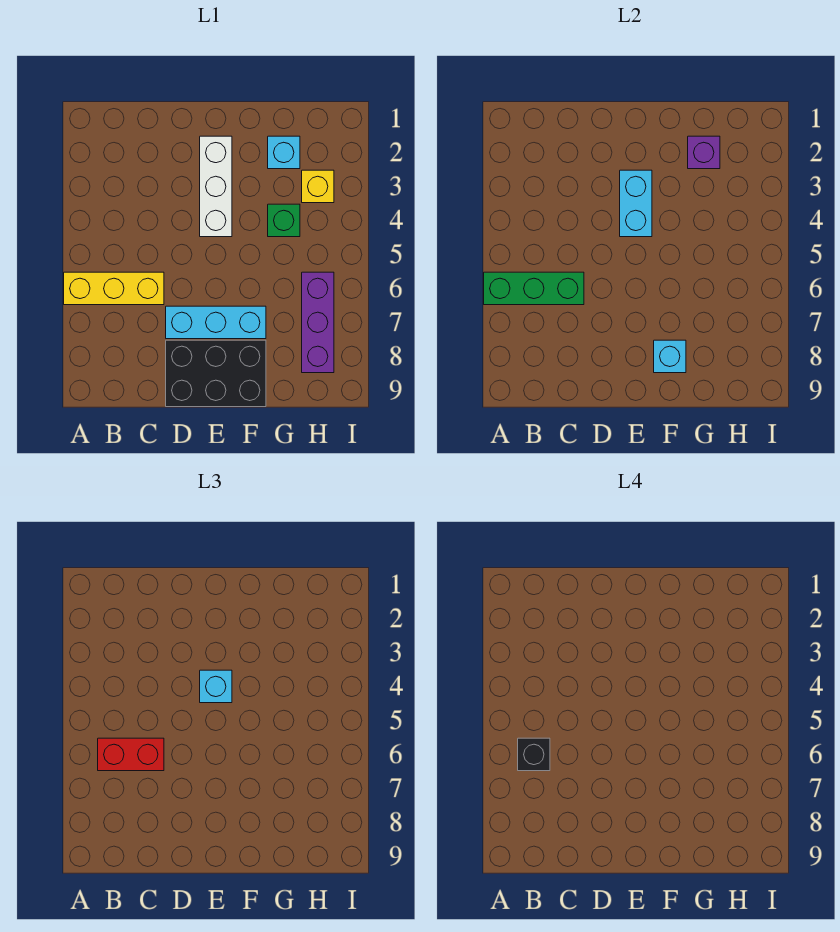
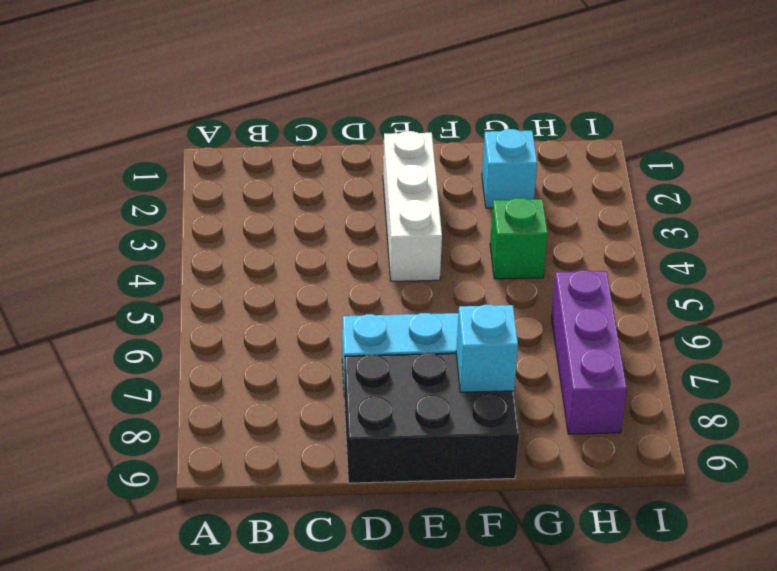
none -> yellow 1x3 brick [64,272,164,305]
none -> yellow 1x1 brick [302,170,334,203]
none -> green 1x3 brick [484,272,584,305]

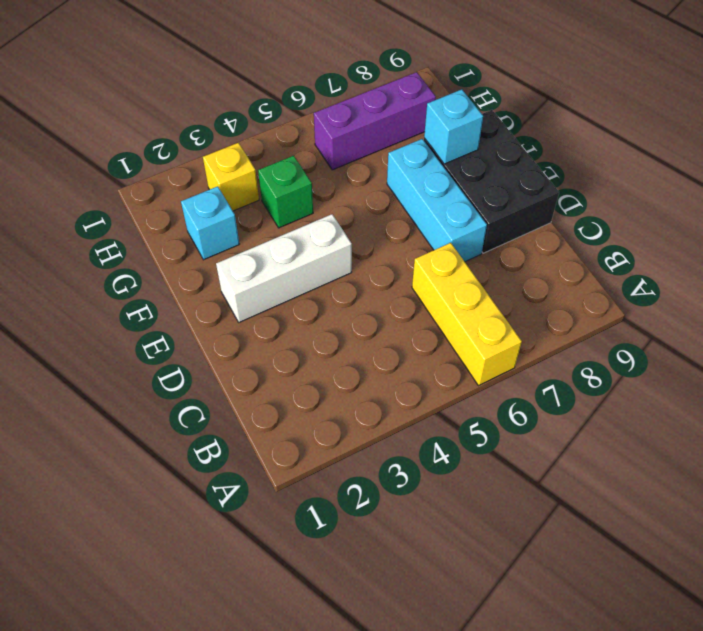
none -> green 1x3 brick [484,272,584,305]
none -> cyan 1x2 brick [620,170,652,237]
none -> purple 1x1 brick [688,136,720,169]

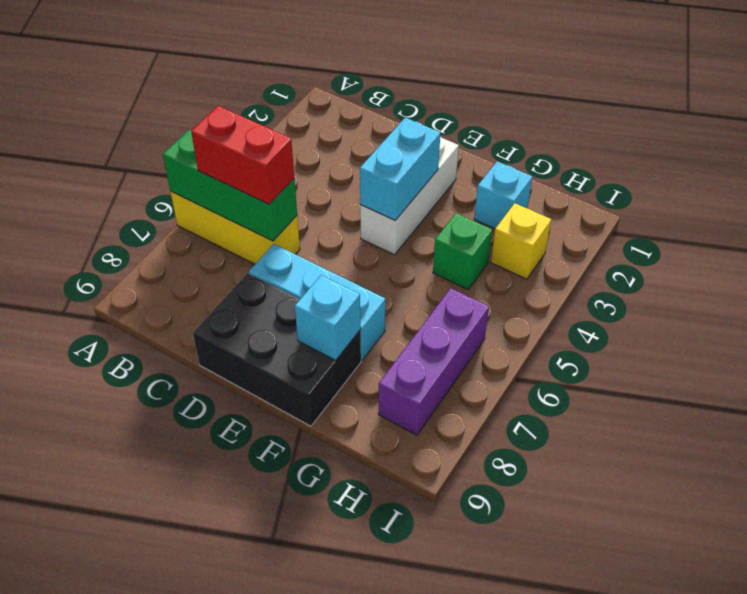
none -> purple 1x1 brick [688,136,720,169]
none -> cyan 1x1 brick [200,670,232,703]
none -> black 1x1 brick [518,738,550,771]

